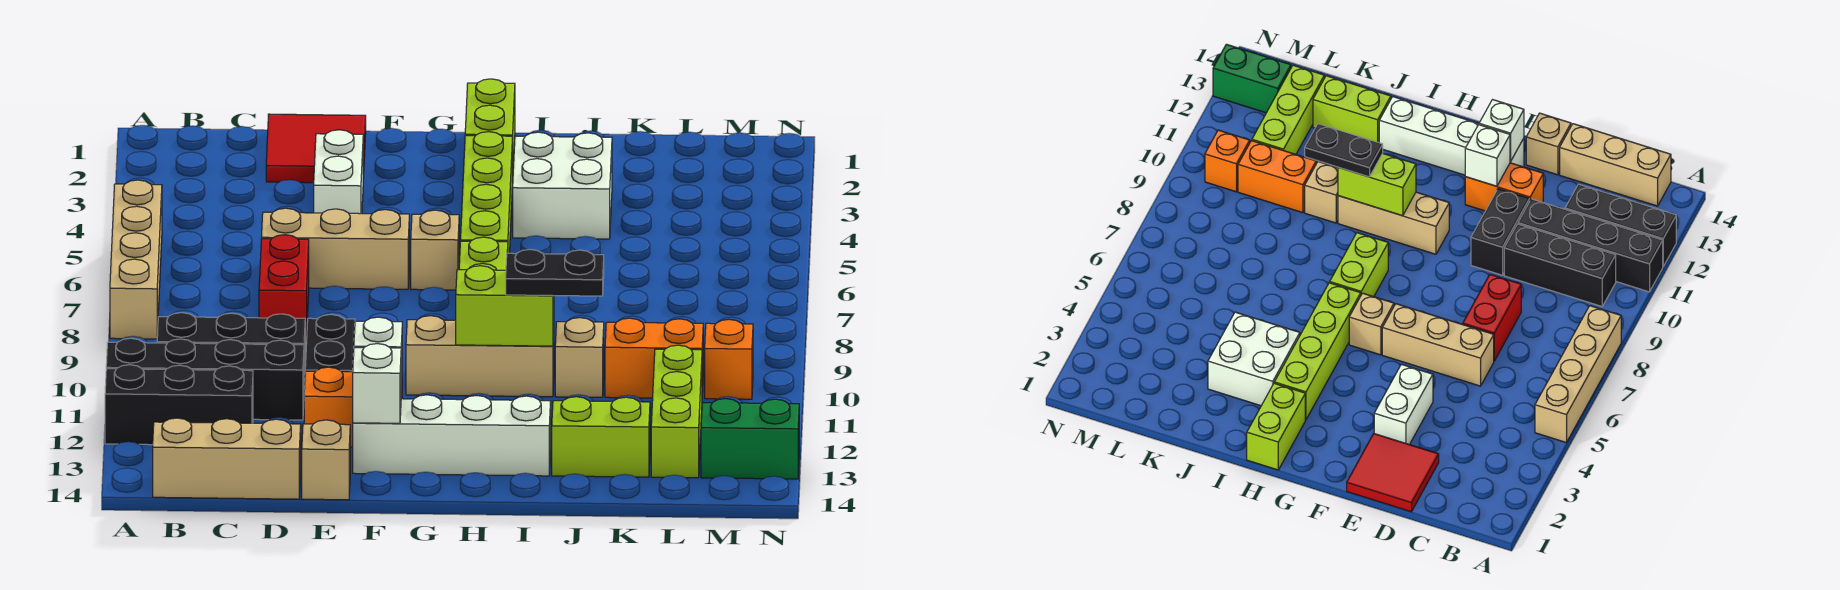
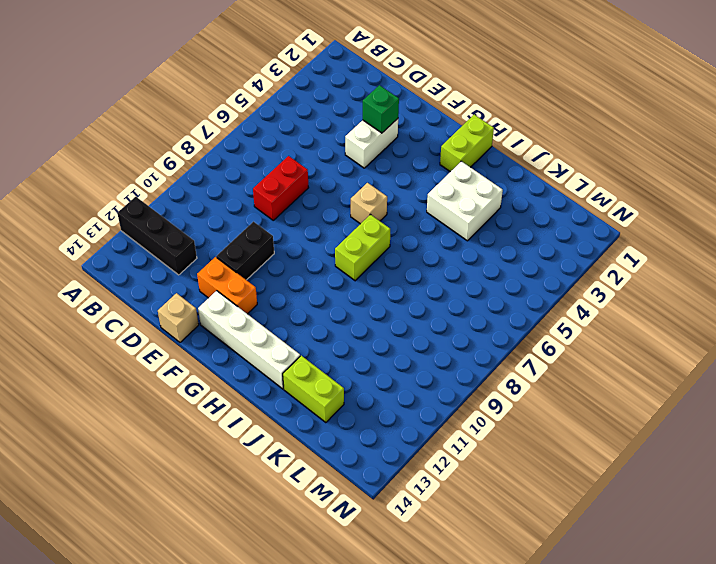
green 1x1 brick [363,85,399,133] -> none
none -> tan 1x4 brick [110,180,162,339]
none -> black 1x4 brick [106,338,304,420]
none -> black 1x3 brick [157,313,305,386]

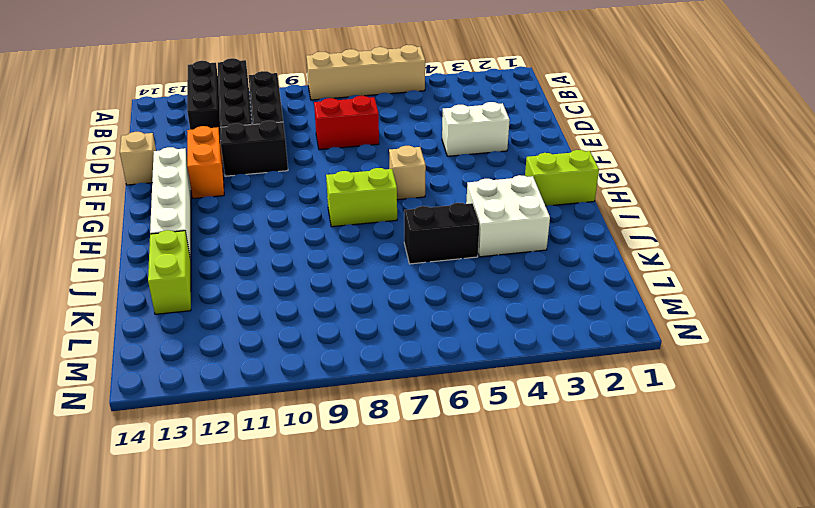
black 1x2 brick [404,203,479,264] -> none
none -> tan 1x3 brick [153,418,301,499]
none -> red 2x2 tile [266,114,366,183]
none -> tan 1x3 brick [261,208,409,289]

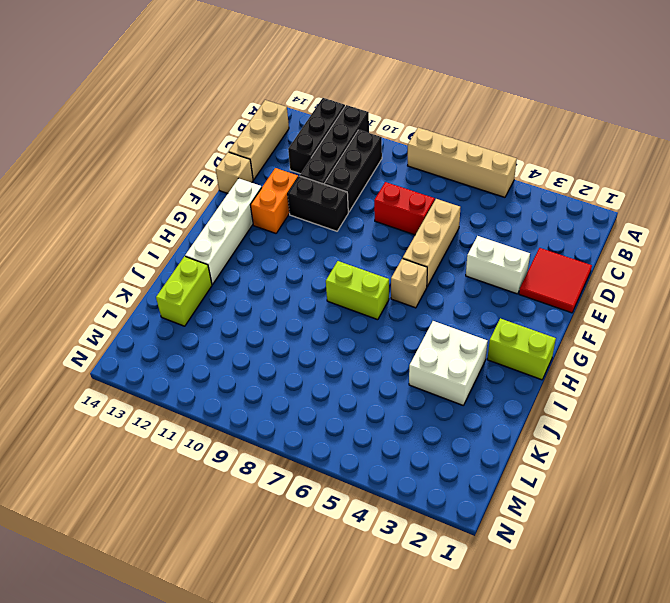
none -> tan 1x3 brick [406,316,554,397]
none -> lime 1x4 brick [461,132,513,253]
none -> tan 1x1 brick [555,318,604,397]

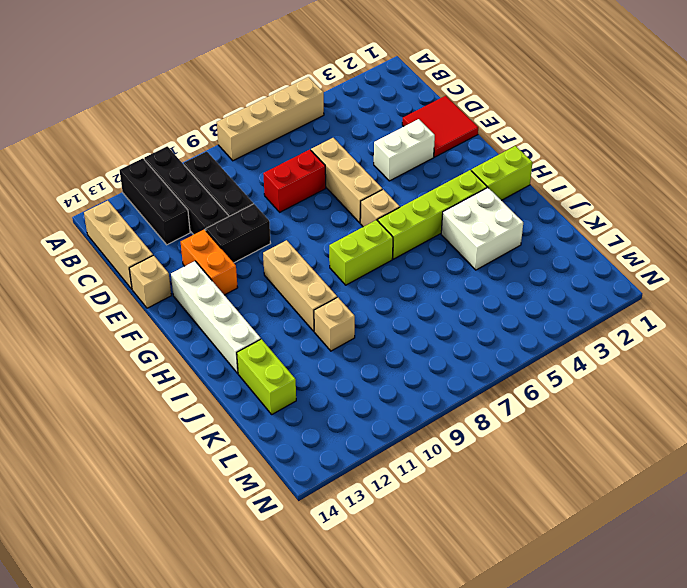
none -> orange 1x2 brick [605,318,703,398]
none -> lime 1x3 brick [651,345,702,478]
none -> orange 1x1 brick [705,319,753,399]

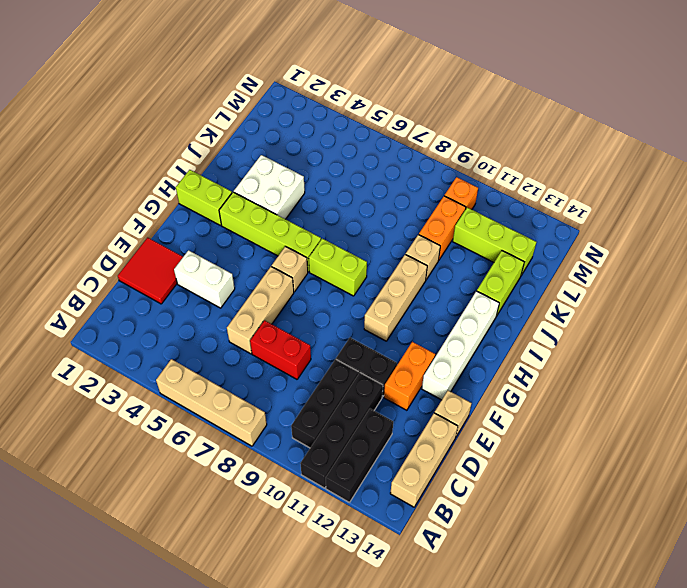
none -> green 1x2 brick [701,399,799,479]
none -> white 1x1 brick [354,317,402,393]
none -> white 1x1 brick [353,344,401,423]

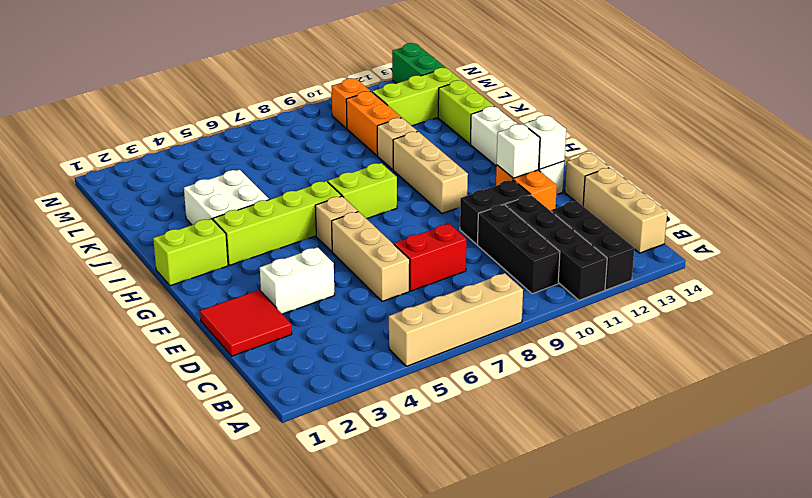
none -> lime 1x2 brick [456,266,554,346]
none -> black 1x2 plate [506,249,604,296]

